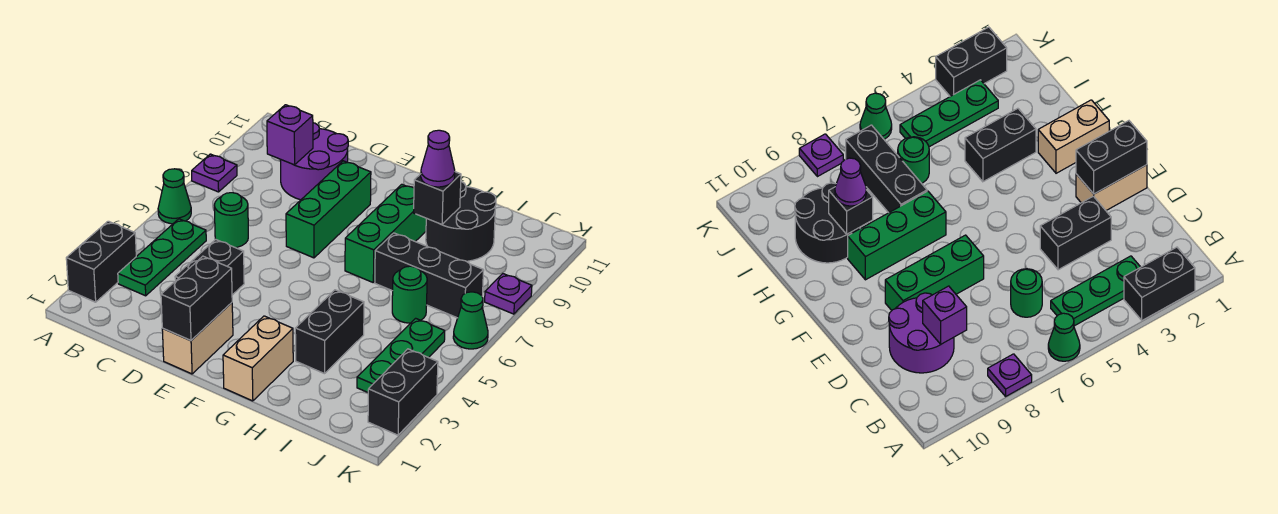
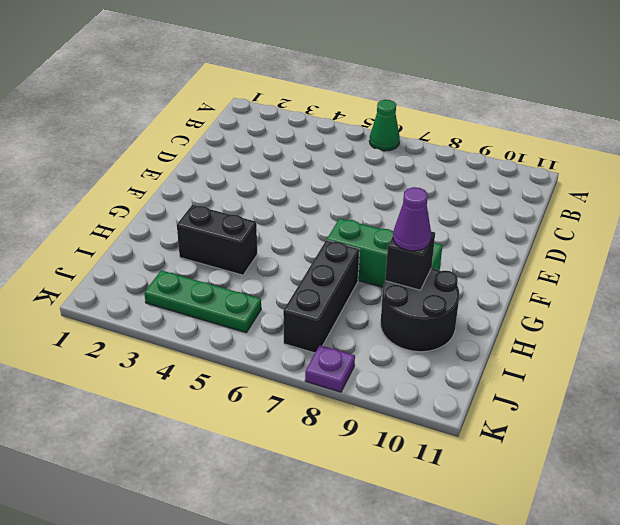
none -> black 1x2 brick [66,221,136,302]
none -> purple 1x1 plate [192,154,237,192]
none -> green 1x3 plate [118,219,206,296]

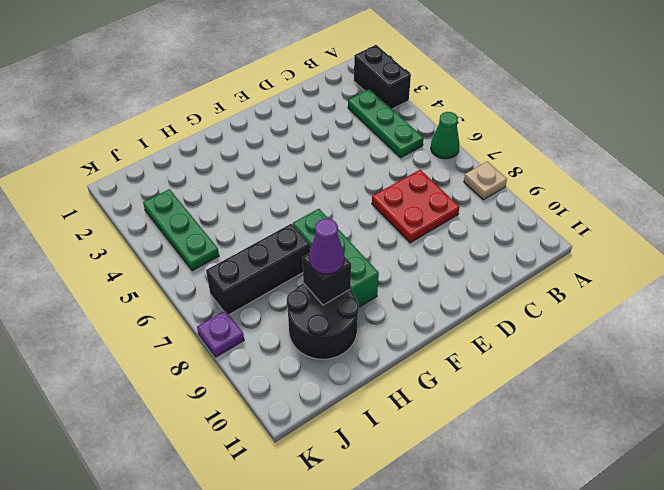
tan 1x1 plate [464,162,507,200] -> purple 1x1 plate [192,154,237,192]
red 2x2 plate [372,170,460,243] -> none
none -> green 1x1 round brick [214,193,248,248]
none -> purple 2x2 round brick [280,123,348,200]
none -> black 1x2 brick [175,239,244,295]

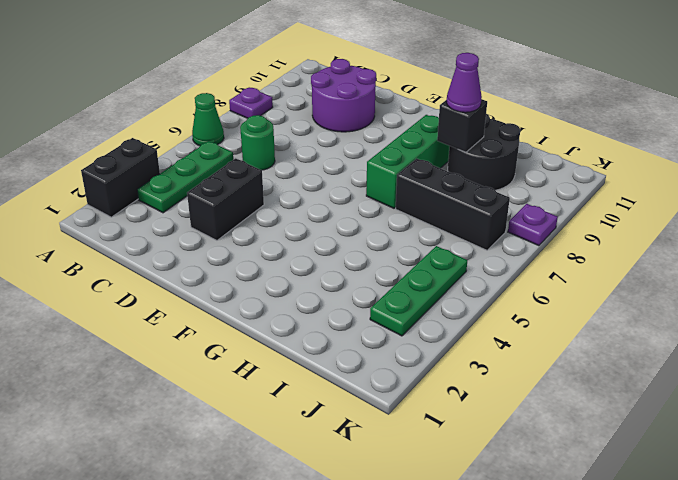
none -> tan 1x2 brick [162,303,233,374]
none -> green 1x3 brick [286,161,371,258]
none -> tan 1x2 brick [223,316,293,401]

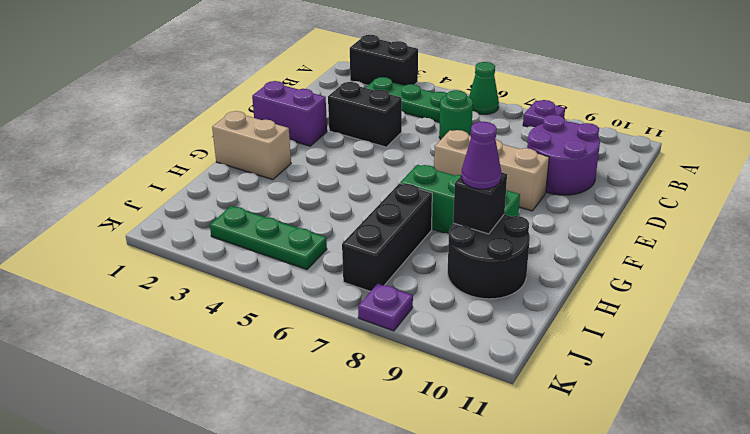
purple 1x2 brick [252,81,327,146] -> tan 1x2 brick [162,303,233,374]
tan 1x3 brick [434,130,549,211] -> green 1x3 brick [286,161,371,258]
none -> black 1x2 brick [295,290,364,374]
none -> green 1x1 round brick [392,266,427,323]
none -> black 1x2 brick [368,349,438,435]

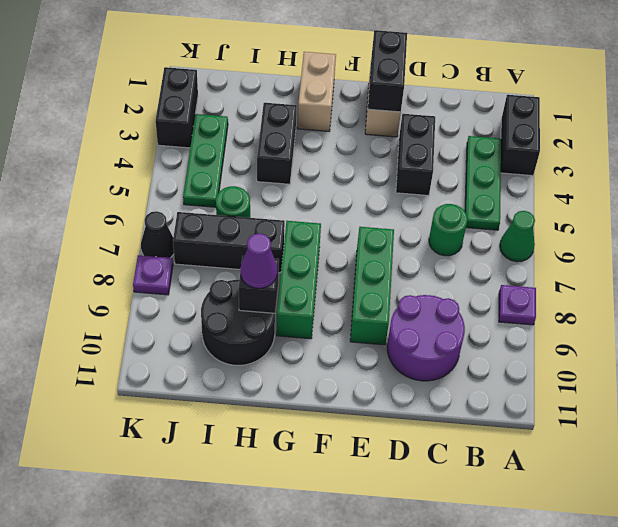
black 1x1 cone [141,211,174,258] -> none
none -> green 1x1 cone [453,292,488,349]
none -> purple 1x1 brick [267,105,313,165]

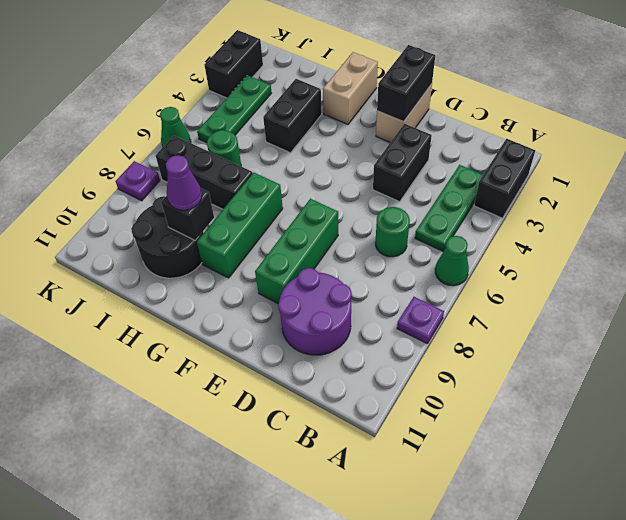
none -> purple 1x1 brick [267,105,313,165]

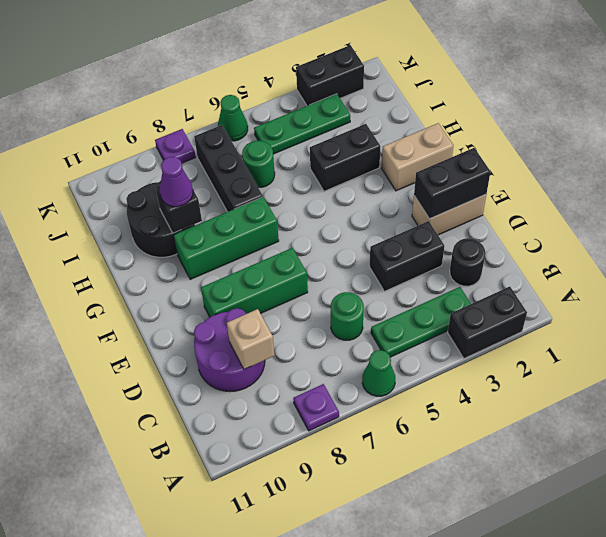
black 1x1 round brick [450,238,485,286] -> none
tan 1x1 brick [227,309,275,369] -> purple 1x1 brick [267,105,313,165]

